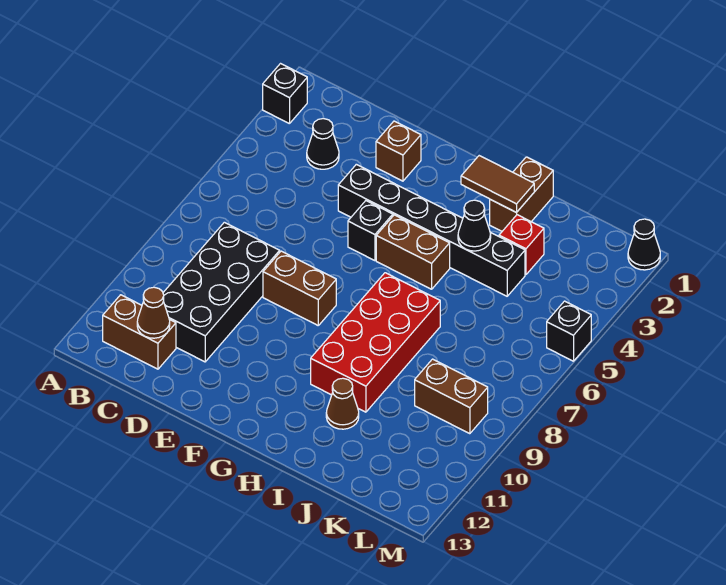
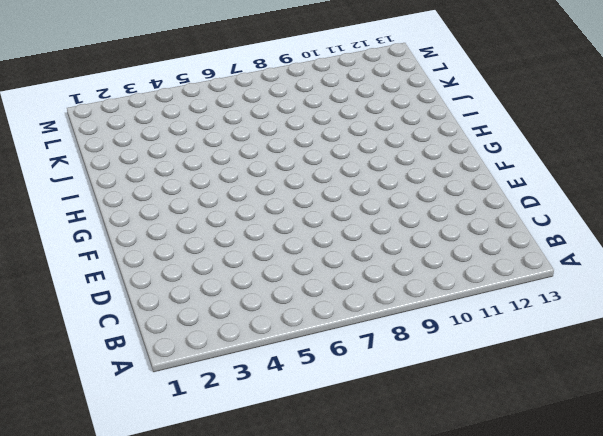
none -> black 1x1 brick [263,64,307,124]
none -> brown 1x2 brick [103,295,176,369]
none -> black 1x1 cone [307,119,339,169]

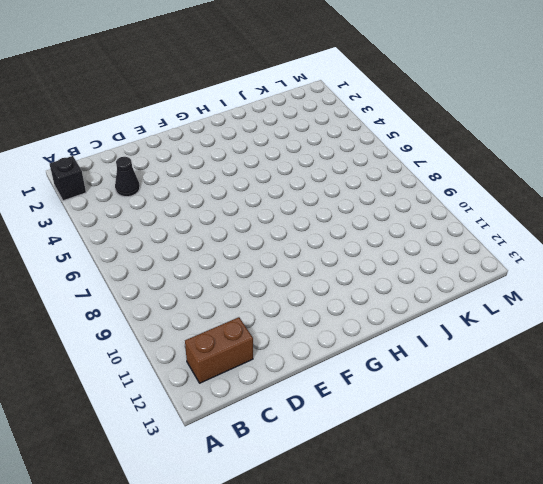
none -> black 2x4 brick [163,222,280,362]
none -> brown 1x1 brick [376,121,421,181]
none -> black 1x6 brick [338,164,525,296]

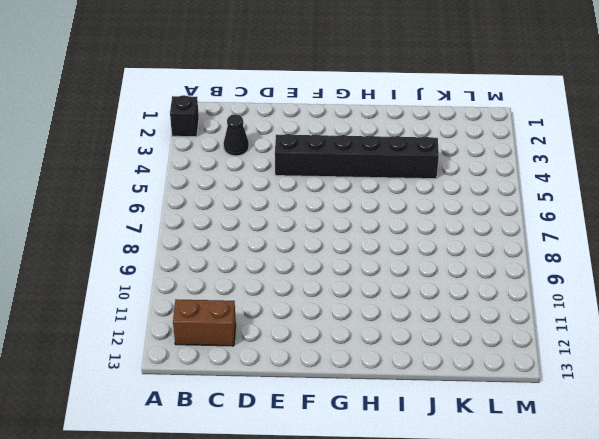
none -> black 2x4 brick [163,222,280,362]
none -> brown 1x1 brick [376,121,421,181]
none -> brown 1x2 brick [263,251,336,325]

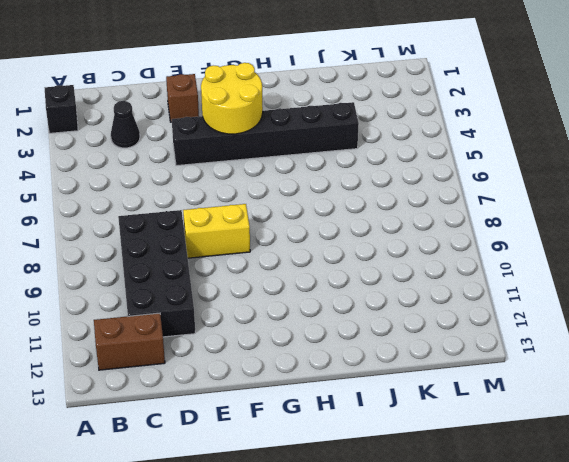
yellow 1x2 brick [183,204,250,258] -> brown 1x2 brick [263,251,336,325]
yellow 2x2 round brick [201,63,263,134] -> none
none -> black 1x1 brick [348,201,393,261]
none -> brown 1x2 brick [376,215,450,289]
none -> red 2x4 brick [311,273,440,412]

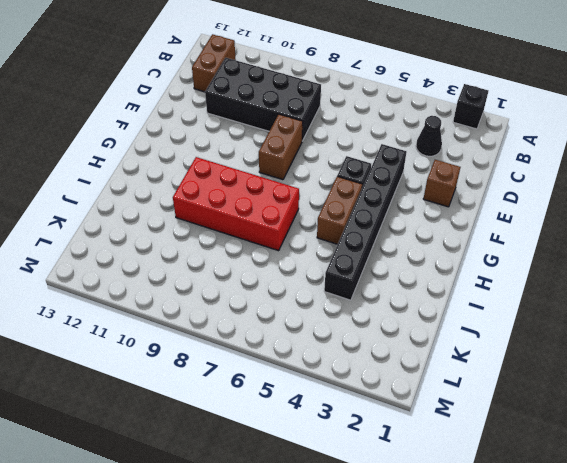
none -> brown 1x2 brick [490,157,553,231]
none -> brown 1x1 cone [326,378,359,429]
none -> red 1x1 brick [499,215,544,275]

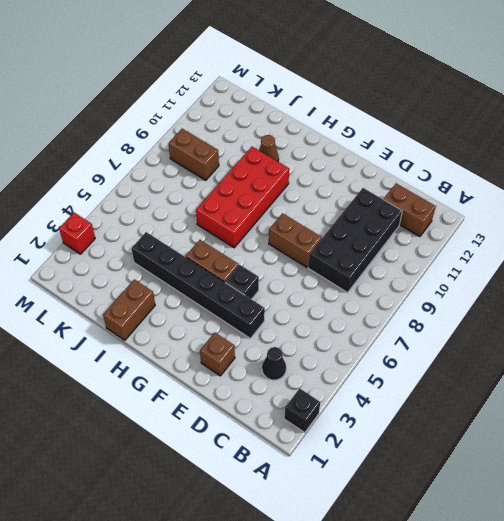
red 1x1 brick [59,213,95,254] -> red 1x1 brick moved to [499,215,544,275]
none -> black 1x1 cone [628,219,660,270]
none -> black 1x1 brick [547,301,591,361]
none -> brown 1x1 cone [137,287,170,338]

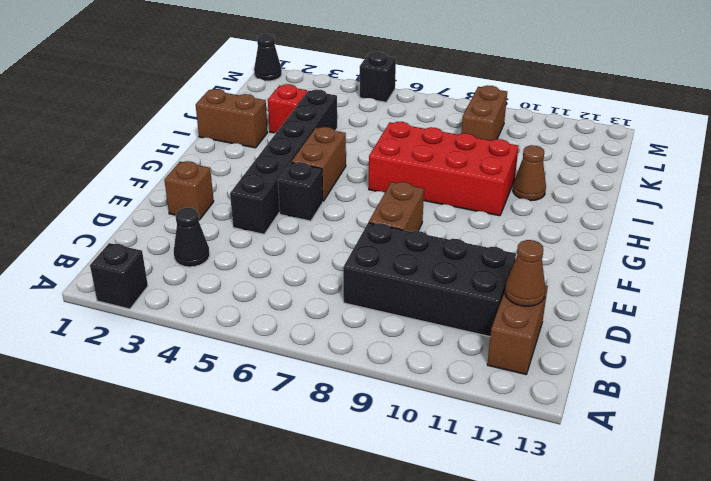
none -> brown 1x2 tile [461,156,534,213]
none -> black 1x1 cone [458,200,491,251]

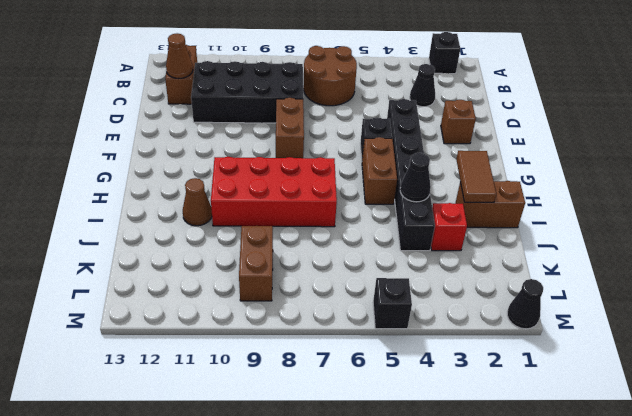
brown 2x2 round brick [303,46,357,106] -> none

